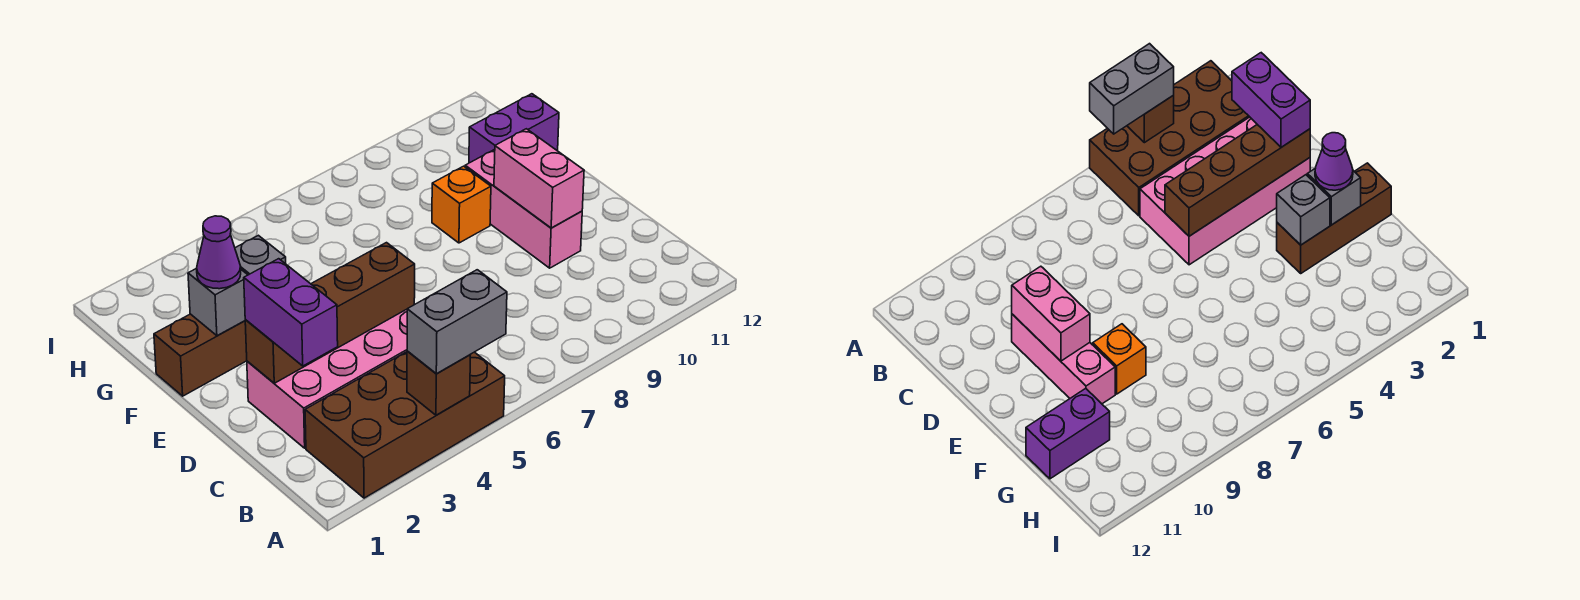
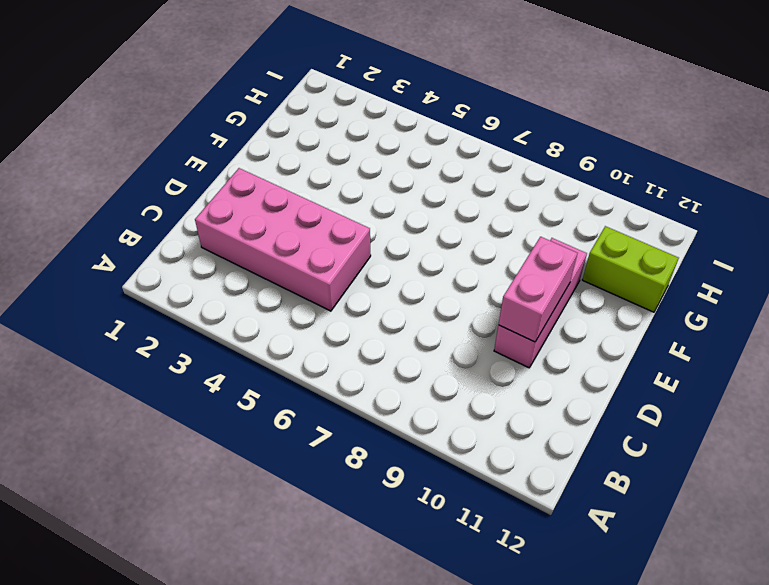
lime 1x2 brick [582,226,679,312] -> purple 1x2 brick [469,94,559,163]
none -> brown 2x4 brick [305,352,505,498]
none -> brown 1x3 brick [154,314,247,396]
none -> orange 1x1 brick [432,166,491,243]

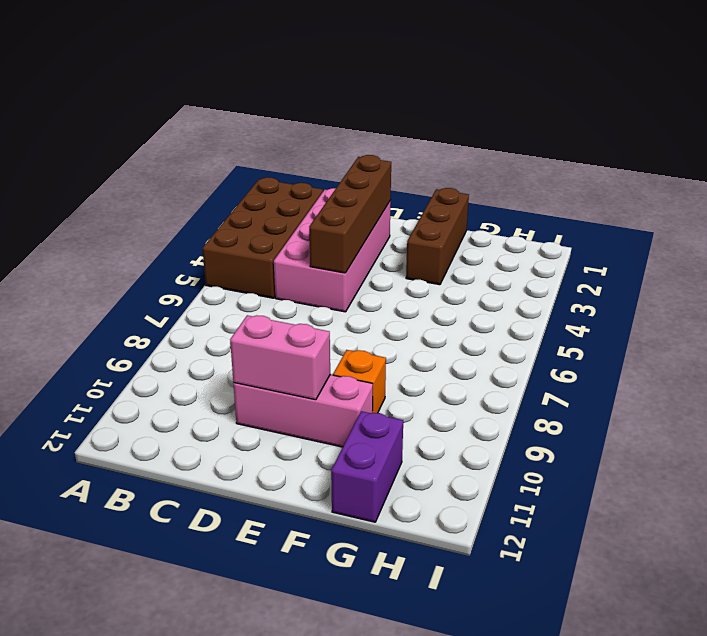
none -> brown 1x1 brick [407,351,470,415]
none -> grey 1x1 brick [188,268,247,336]
none -> grey 1x1 brick [235,235,286,275]

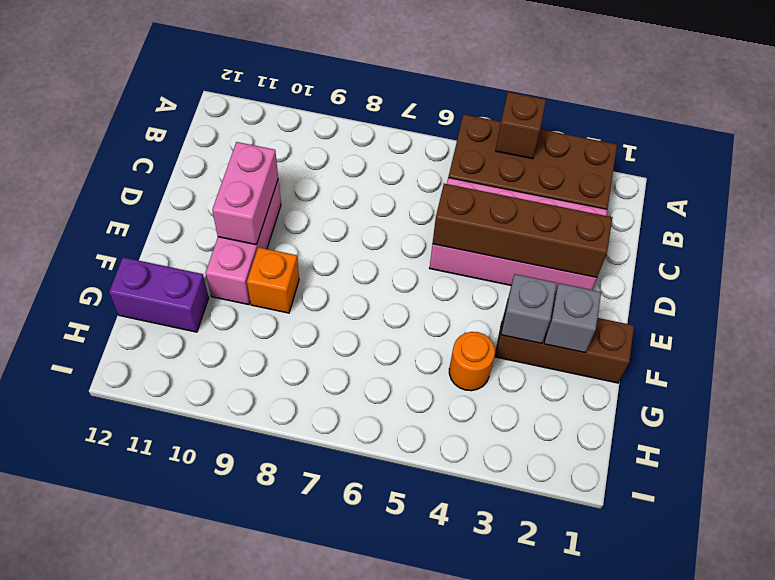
orange 1x1 round brick [449,332,495,391] -> none
none -> grey 1x2 brick [407,270,507,374]
none -> purple 1x2 brick [244,259,338,366]
none -> purple 1x1 cone [197,216,241,289]

